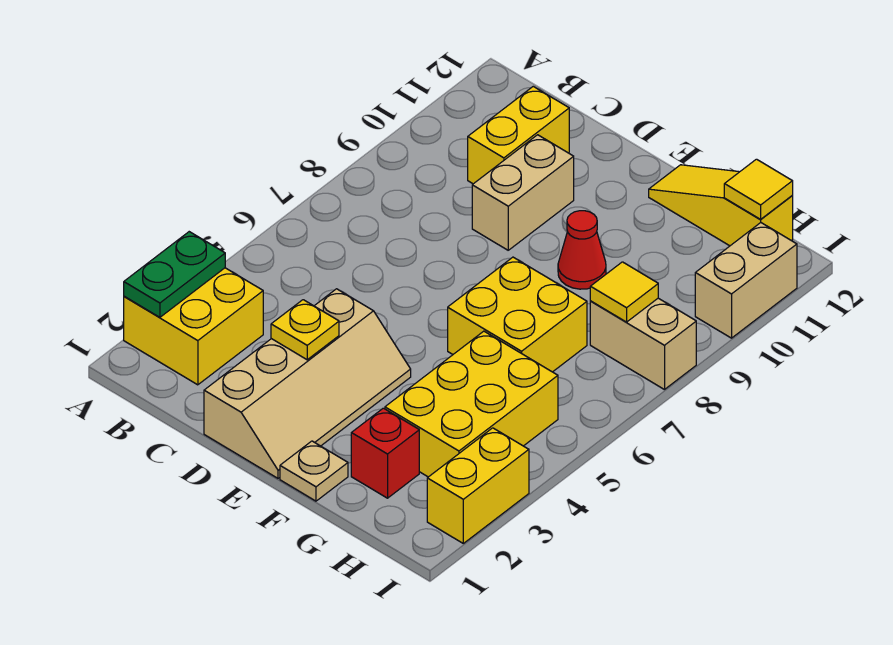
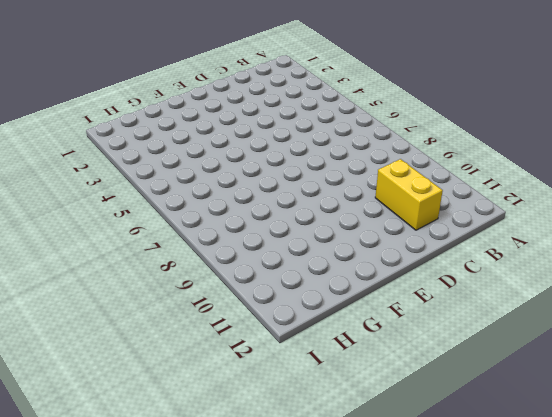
none -> yellow 2x2 brick [124,268,263,385]
none -> tan 2x4 slope [204,289,411,478]
none -> tan 1x2 brick [472,135,574,250]

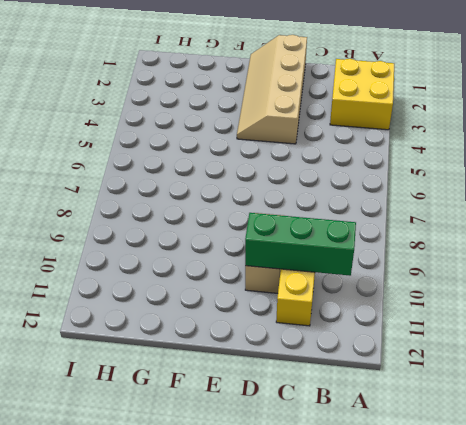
green 1x3 brick [245,213,356,276] -> none
none -> tan 1x1 plate [280,441,348,501]
none -> yellow 2x2 brick [448,257,587,372]
none -> red 1x1 cone [558,211,606,289]

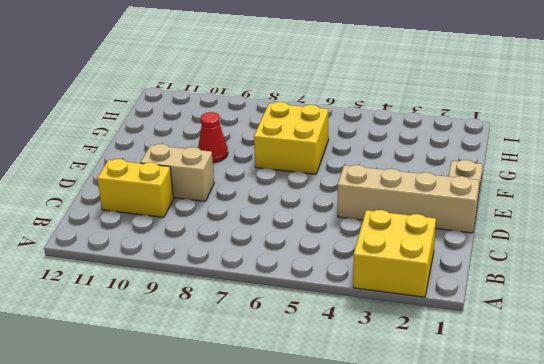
none -> yellow 1x3 slope [649,165,793,246]
none -> red 1x1 brick [351,408,419,498]
none -> yellow 2x3 brick [385,331,558,477]

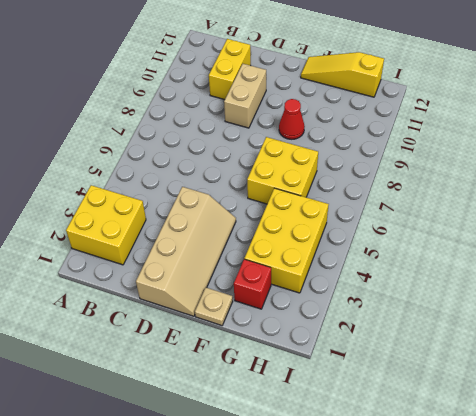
none -> tan 1x2 brick [590,298,696,390]
none -> yellow 1x2 brick [427,428,529,543]
none -> tan 1x2 brick [695,223,797,338]

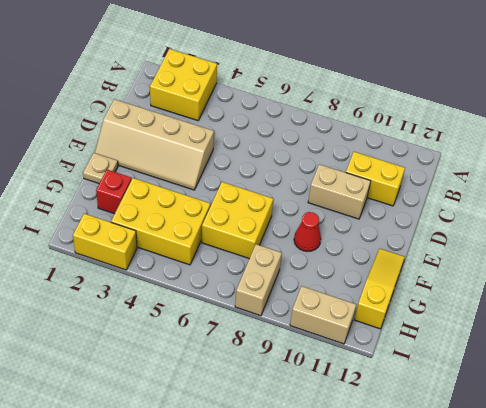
none -> green 1x2 plate [124,232,225,317]
none -> yellow 1x1 plate [271,300,339,360]
none -> yellow 1x1 tile [590,262,658,322]

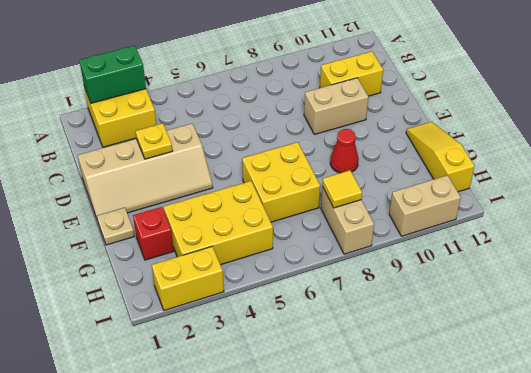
green 1x2 brick [79,46,146,103] -> green 1x2 plate [124,232,225,317]
none -> yellow 1x1 tile [724,159,793,219]

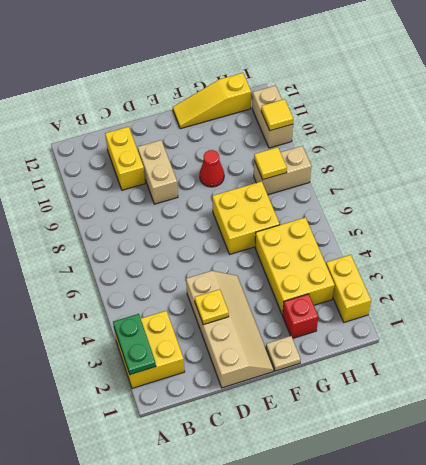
yellow 1x1 tile [261,99,293,131] -> yellow 1x1 tile moved to [724,159,793,219]

